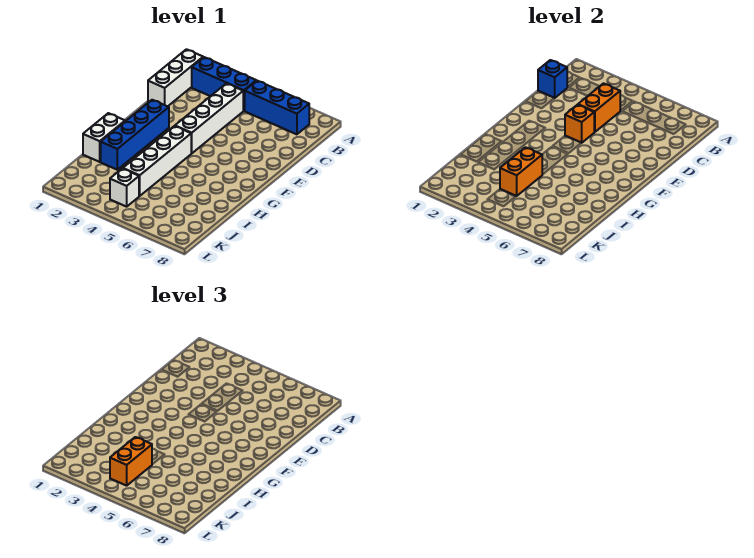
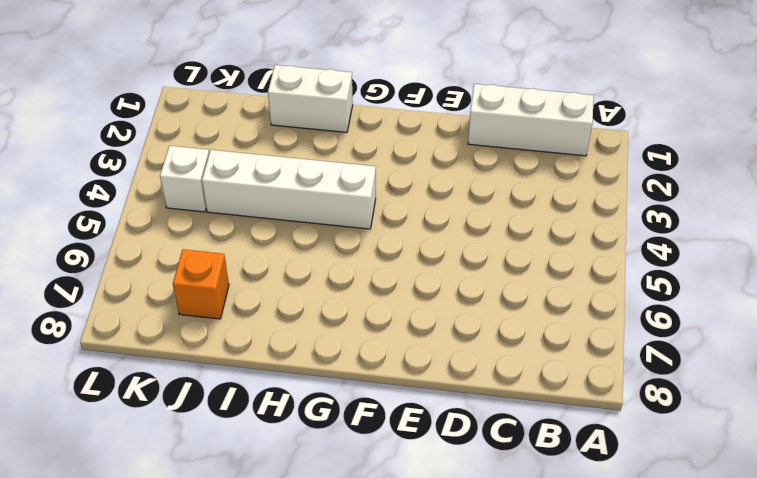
orange 1x1 brick [173,249,229,319] -> orange 1x1 brick moved to [565,105,594,143]
none -> blue 1x3 brick [192,57,256,111]
none -> blue 1x3 brick [245,81,309,134]
none -> white 1x4 brick [175,83,243,153]

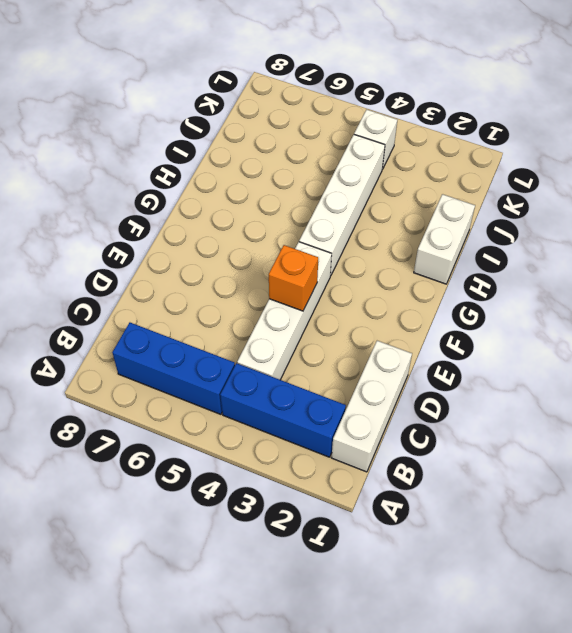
none -> blue 1x4 brick [101,100,169,170]
none -> blue 1x1 brick [538,60,567,98]
none -> orange 1x2 brick [578,83,620,132]

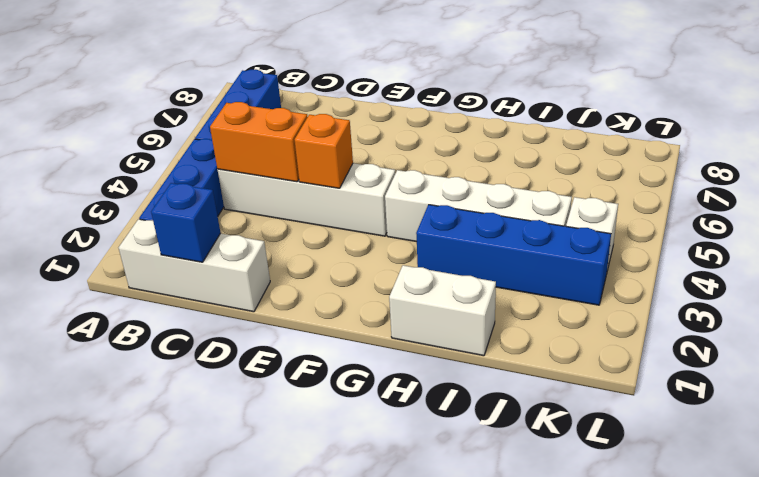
blue 1x4 brick [416,205,611,305] -> blue 1x4 brick moved to [101,100,169,170]
none -> orange 1x2 brick [500,147,542,196]
none -> orange 1x2 brick [110,437,152,486]

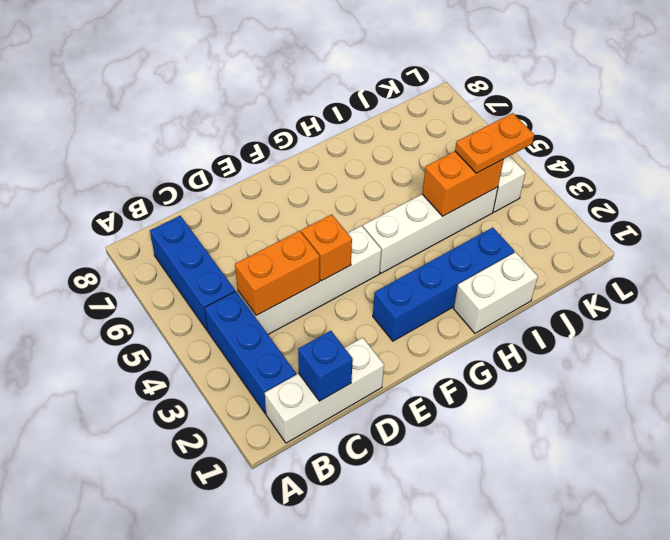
orange 1x2 plate [455,113,534,173] -> orange 1x2 brick [110,437,152,486]

